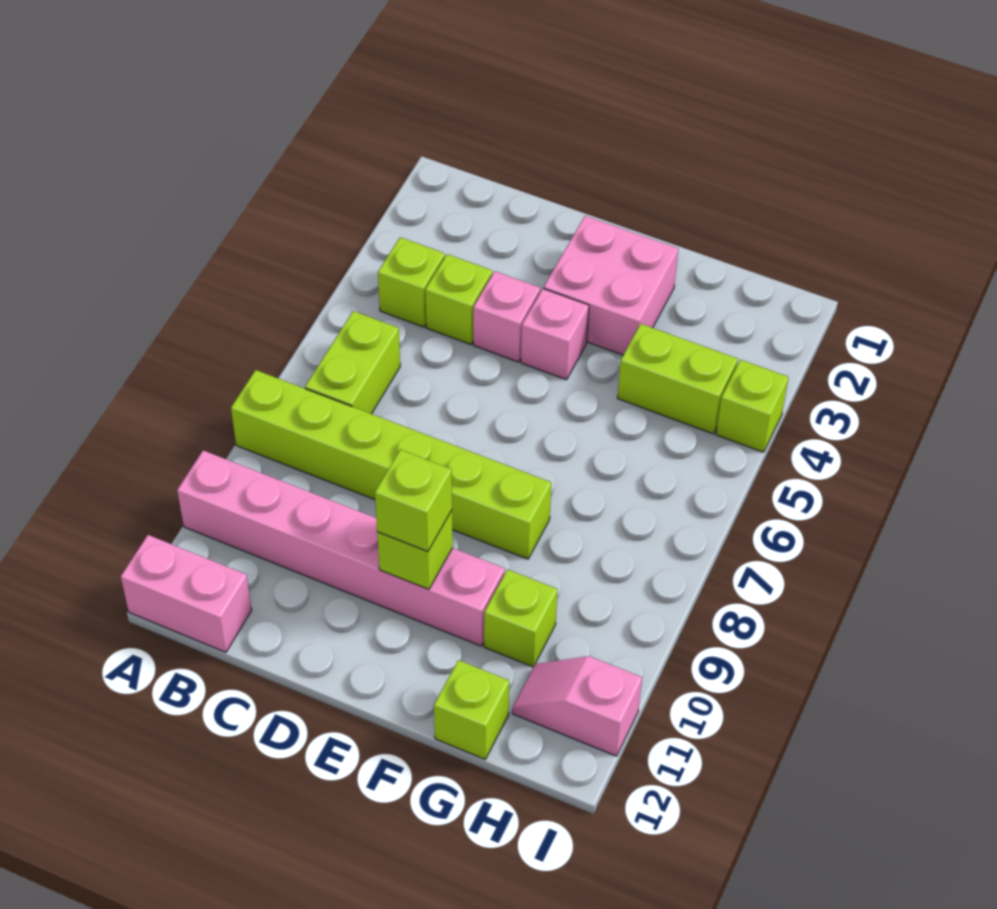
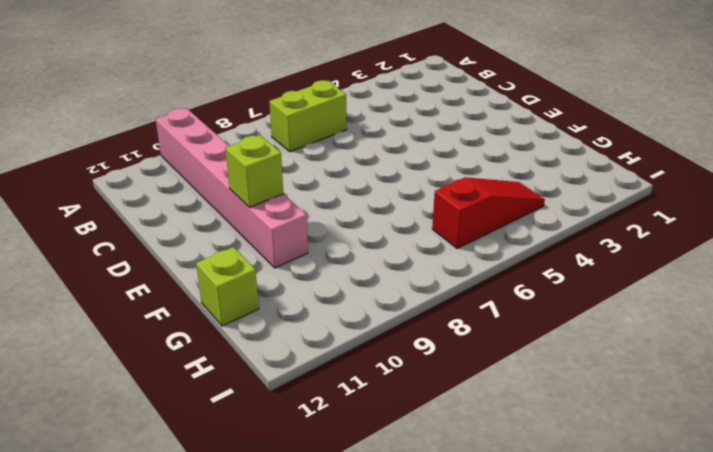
red 1x3 slope [432,177,545,249] -> lime 1x2 brick [618,324,738,434]
none -> lime 1x6 brick [231,370,551,559]
none -> pink 1x2 brick [121,535,252,652]
none -> lime 1x1 brick [378,237,445,327]

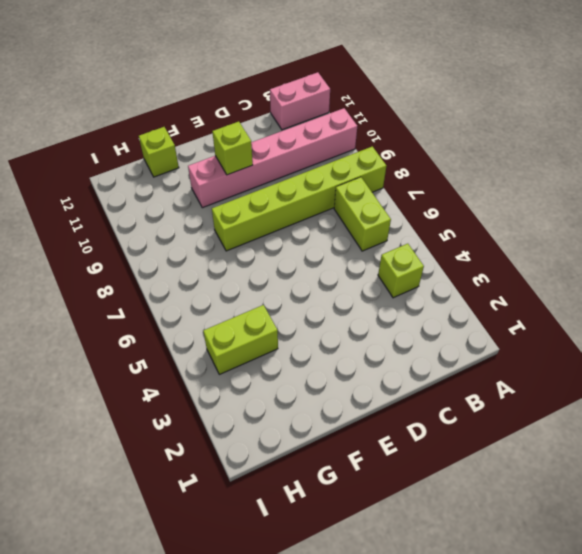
none -> lime 1x1 brick [425,254,492,344]
none -> pink 1x1 brick [473,271,540,362]
none -> pink 2x2 brick [544,216,678,355]

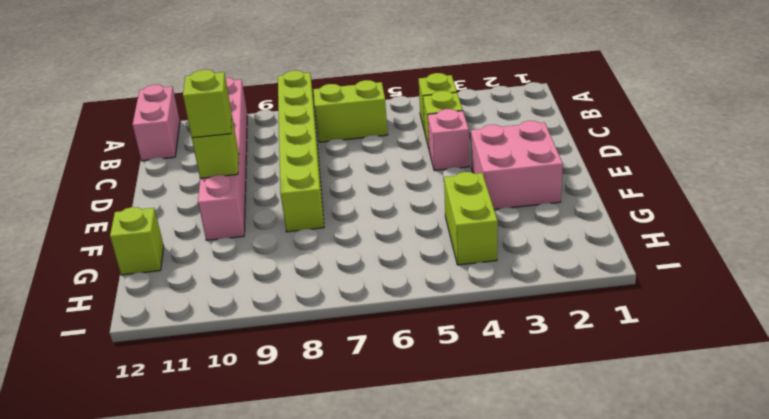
none -> pink 1x1 brick [521,289,589,380]
none -> lime 1x1 brick [484,570,557,667]
none -> pink 1x2 slope [512,656,642,756]

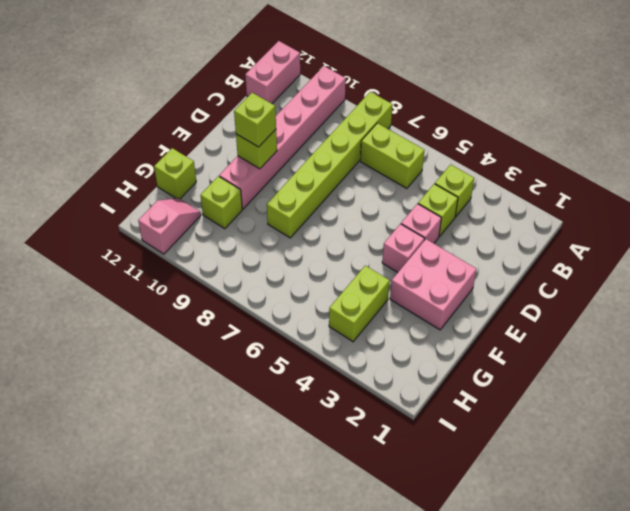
none -> lime 1x1 brick [716,360,788,452]

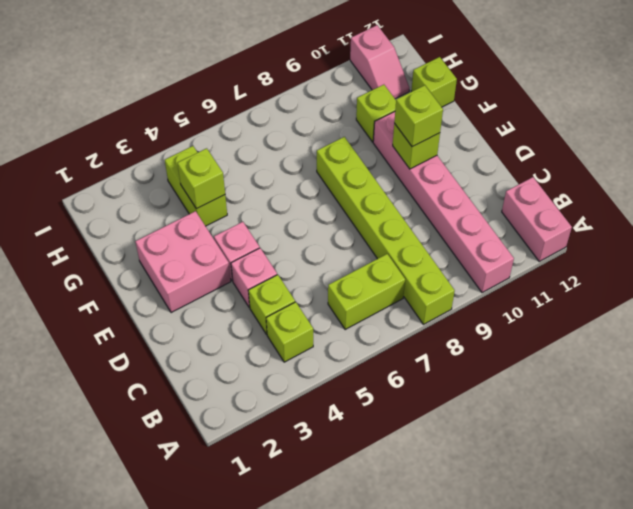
lime 1x1 brick [178,148,225,209] -> lime 1x1 brick moved to [716,360,788,452]

